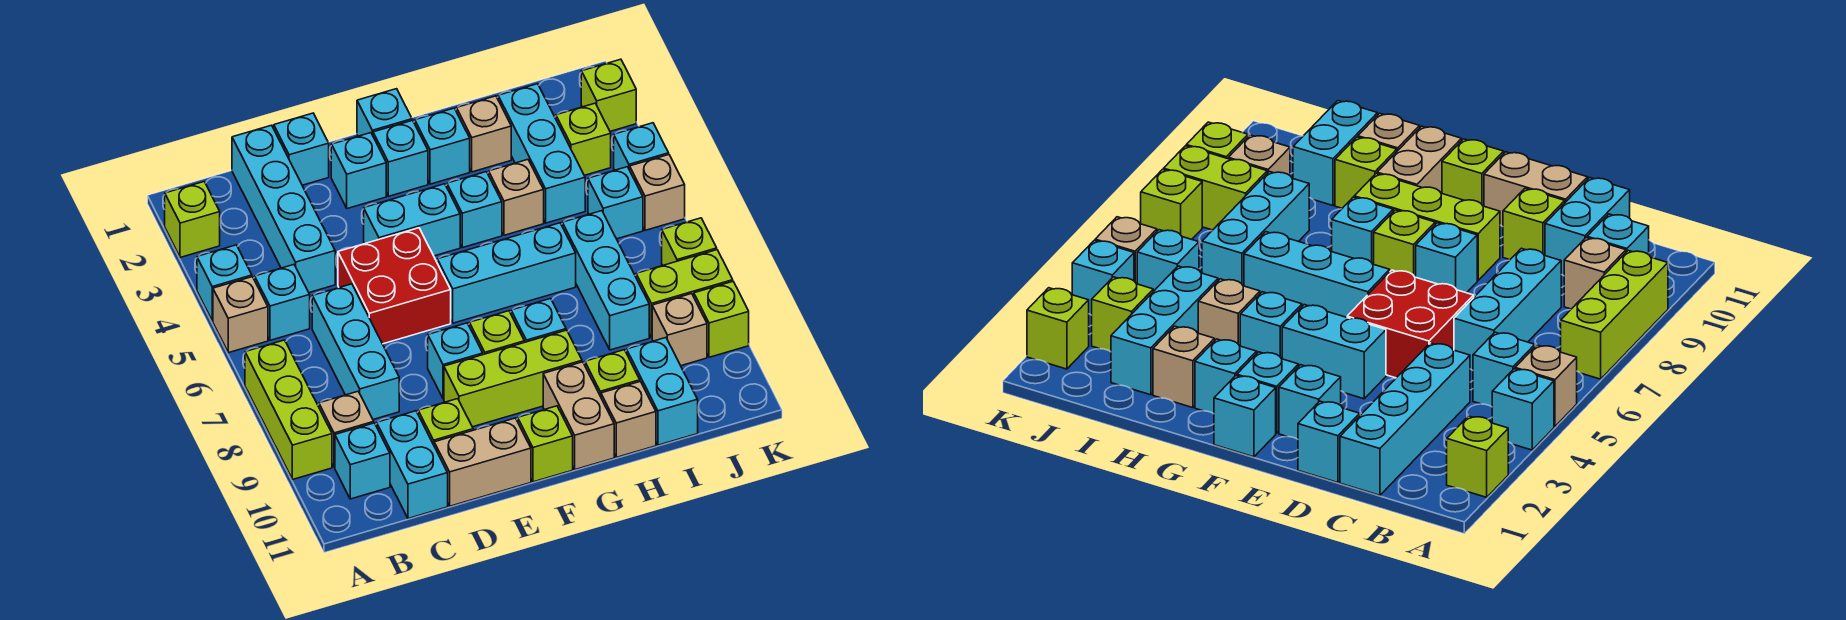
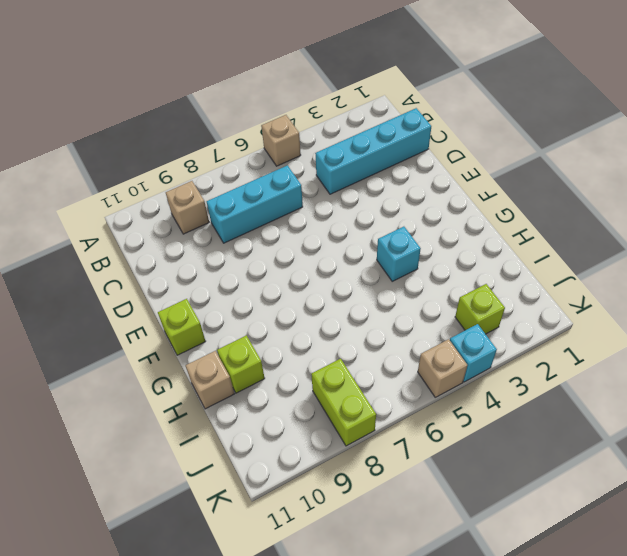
none -> lime 1x1 brick [165,182,220,258]
none -> cyan 1x1 brick [197,245,252,321]
none -> lime 1x3 brick [245,340,332,479]
none -> cyan 1x1 brick [255,265,310,340]

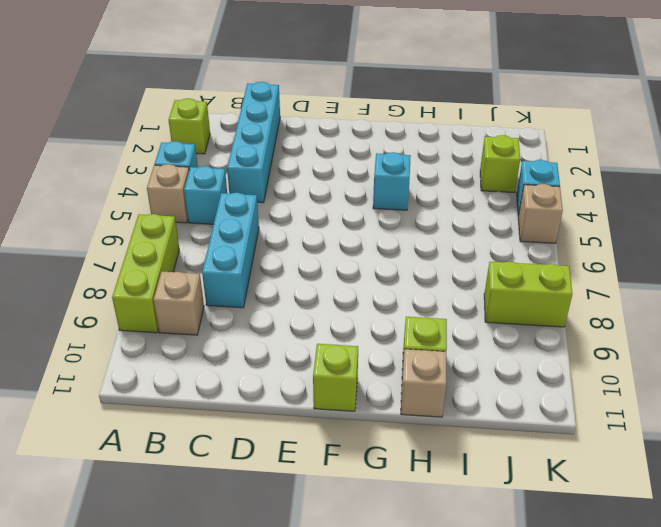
none -> cyan 1x1 brick [335,423,390,499]
none -> cyan 1x2 brick [377,411,448,518]
none -> cyan 1x1 brick [274,113,329,185]
none -> red 2x2 brick [338,228,451,344]

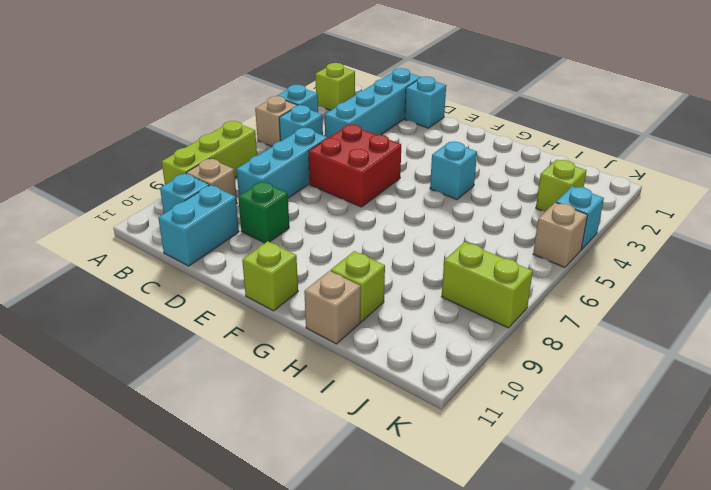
green 1x1 brick [238,181,289,243] -> none
none -> lime 1x1 brick [418,399,473,445]
none -> tan 1x2 brick [434,418,531,506]
none -> cyan 1x1 brick [331,133,386,209]
none -> cyan 1x2 brick [364,184,460,256]

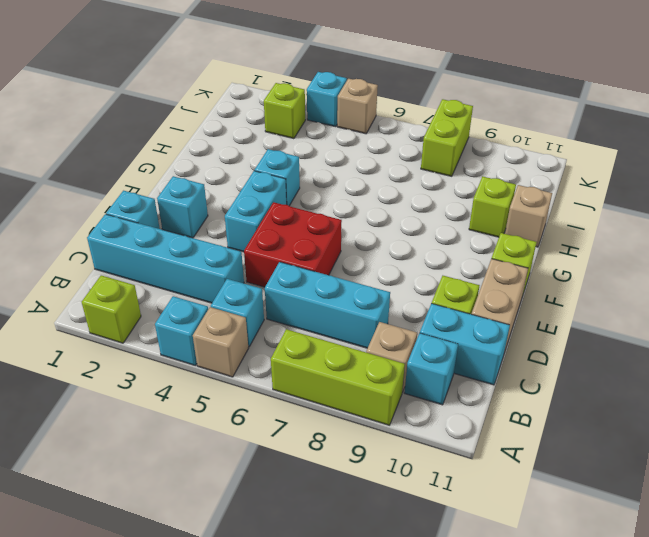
none -> cyan 1x1 brick [428,323,483,399]
none -> lime 1x3 brick [444,330,582,427]
none -> cyan 1x1 brick [357,89,412,136]
none -> cyan 1x1 brick [373,120,428,196]

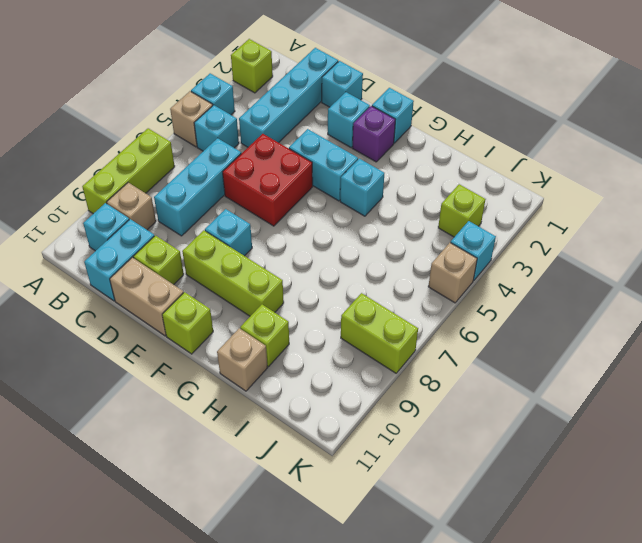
purple 1x1 brick [352,106,395,162] -> cyan 1x1 brick [373,120,428,196]
none -> cyan 1x3 brick [437,223,576,323]
none -> lime 1x1 brick [469,311,524,355]
none -> cyan 1x1 brick [415,108,470,184]
none -> cyan 1x1 brick [511,298,566,342]

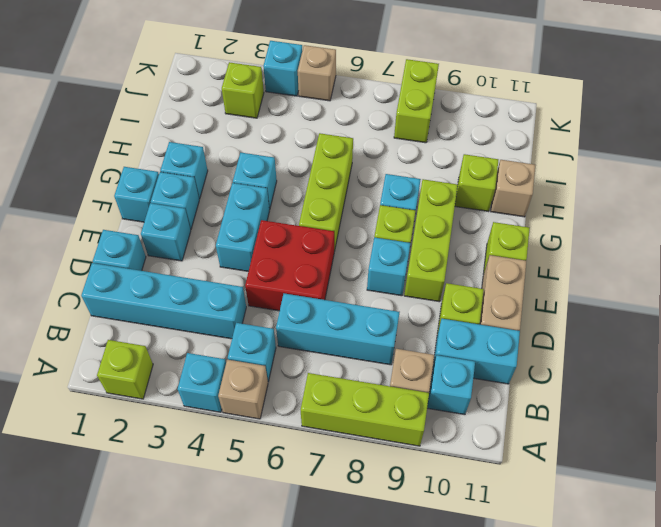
lime 1x3 brick [299,133,353,251] -> cyan 1x3 brick [437,223,576,323]
none -> tan 1x2 brick [543,362,614,470]
none -> tan 1x1 brick [456,96,511,172]
none -> tan 1x1 brick [489,160,544,235]
none -> cyan 1x3 brick [498,84,585,223]

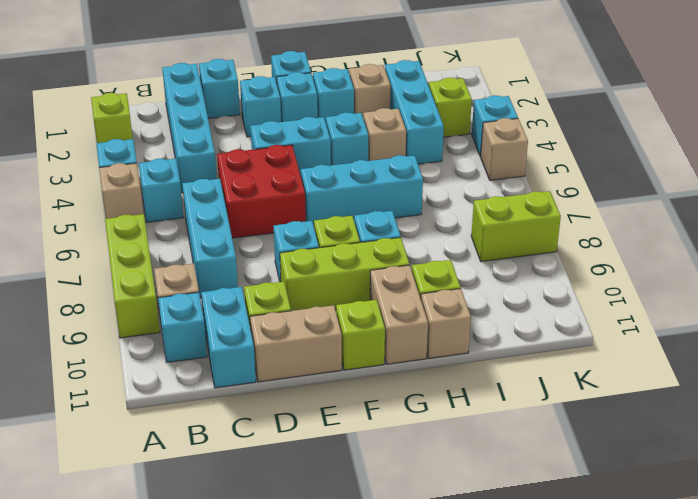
none -> cyan 1x3 brick [562,211,649,350]
none -> cyan 1x2 brick [627,338,698,445]
none -> cyan 1x1 brick [588,167,643,239]
none -> tan 1x1 brick [652,294,707,366]

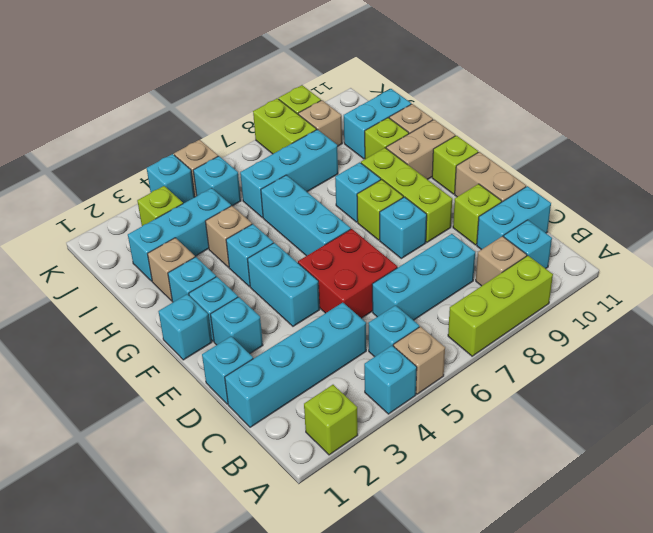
none -> lime 1x1 brick [581,59,636,131]
none -> lime 1x1 brick [662,218,717,265]

